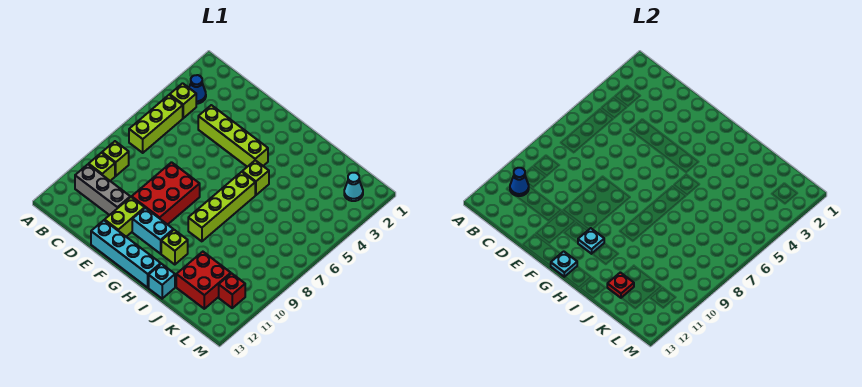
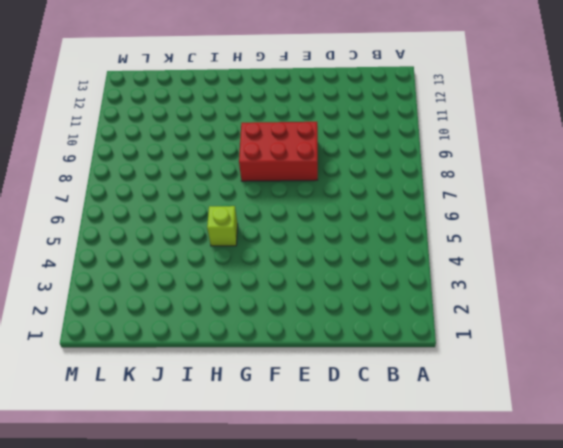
red 2x3 brick [239,122,318,181] -> red 2x3 brick turned to [132,162,200,225]
none -> blue 1x1 cone [189,75,206,104]
none -> lime 1x1 brick [170,83,196,118]
none -> lime 1x3 brick [129,95,183,153]

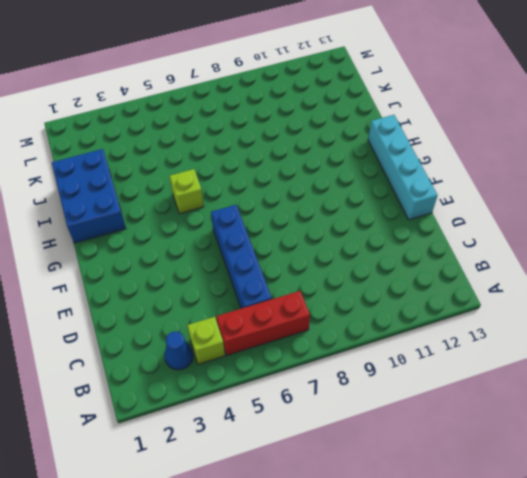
red 1x3 brick [216,291,310,355] -> lime 1x3 brick [129,95,183,153]
blue 1x4 brick [211,205,272,309] -> none
blue 2x3 brick [52,149,126,243] -> none
none -> lime 1x1 brick [102,141,129,176]
none -> lime 1x1 brick [89,153,115,181]
none -> grey 1x3 brick [75,165,130,215]

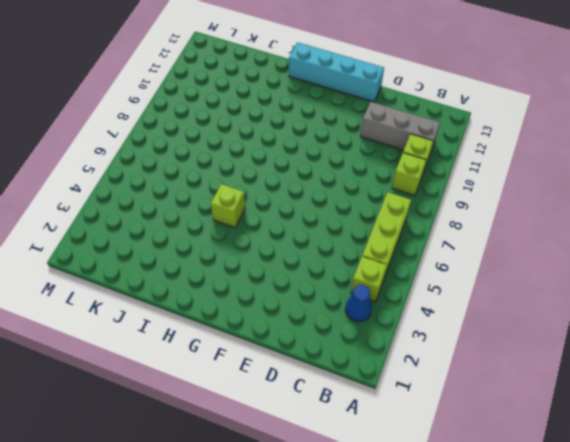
none -> lime 1x4 brick [198,105,268,167]
none -> red 2x3 brick [132,162,200,225]
none -> lime 1x2 brick [105,197,145,237]

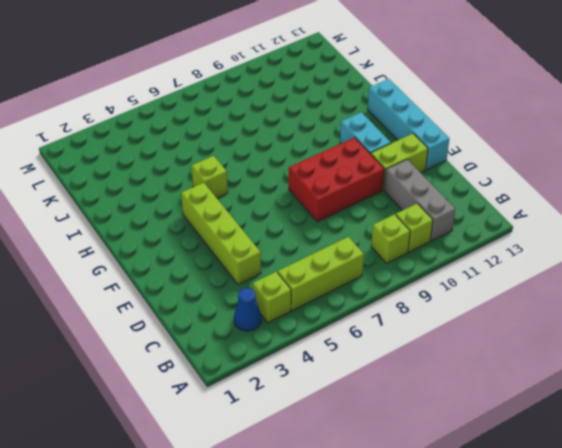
none -> lime 1x4 brick [188,172,255,241]
none -> lime 1x1 brick [161,230,188,265]
none -> cyan 1x1 brick [149,264,175,299]

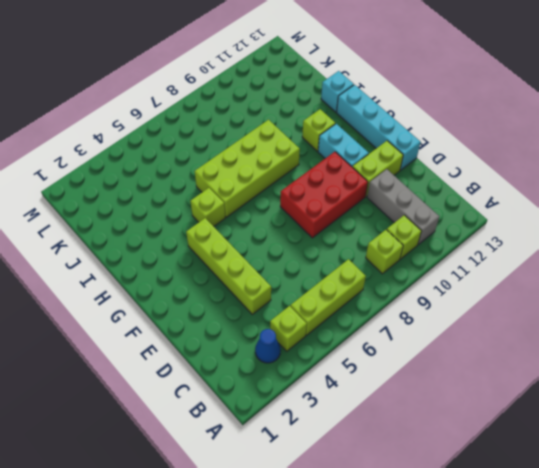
lime 2x4 brick [195,120,300,217] -> lime 1x4 brick [188,172,255,241]
none -> red 2x2 brick [176,252,231,309]
none -> cyan 1x1 cone [344,173,363,201]
none -> red 1x1 brick [219,273,245,308]

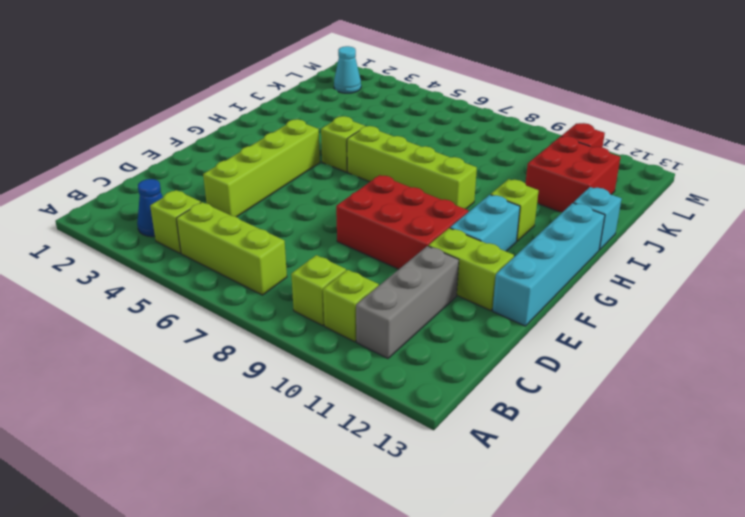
none -> blue 1x1 cone [510,168,529,196]
none -> cyan 1x1 plate [578,228,604,254]
none -> cyan 1x1 plate [551,251,577,277]

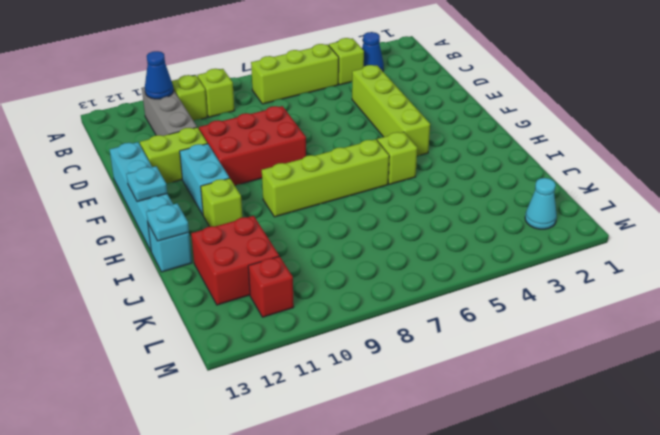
cyan 1x1 plate [146,203,189,241] -> cyan 1x1 plate moved to [578,228,604,254]
none -> red 1x1 plate [607,272,634,298]

